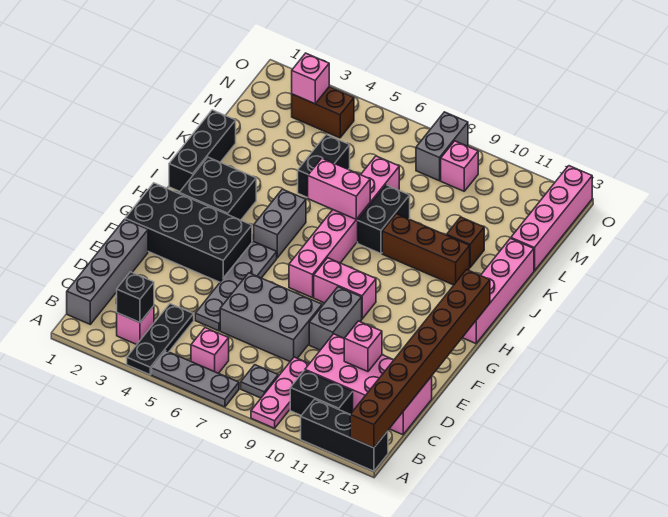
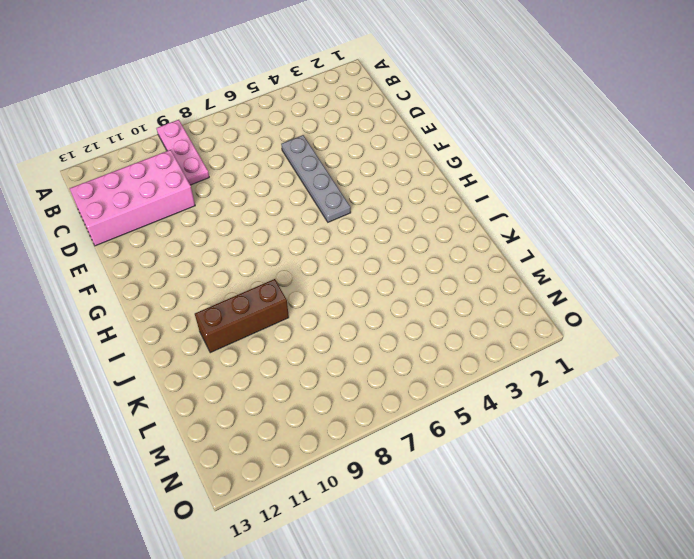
none -> black 1x3 plate [127,304,194,375]
none -> grey 1x3 plate [152,351,239,407]
none -> black 1x3 brick [301,399,388,471]
none -> grey 1x4 brick [67,219,148,324]

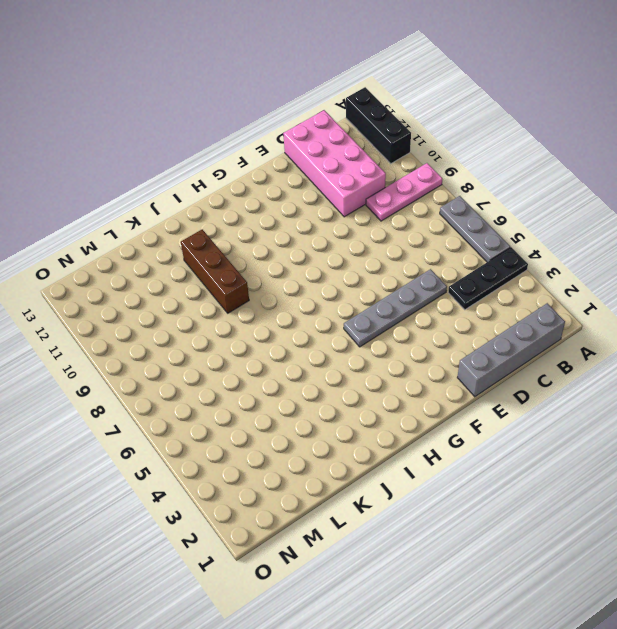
none -> pink 1x1 brick [117,306,154,344]
none -> pink 1x1 brick [191,327,229,373]
none -> grey 1x1 plate [241,365,278,398]
none -> black 1x2 brick [290,370,353,415]

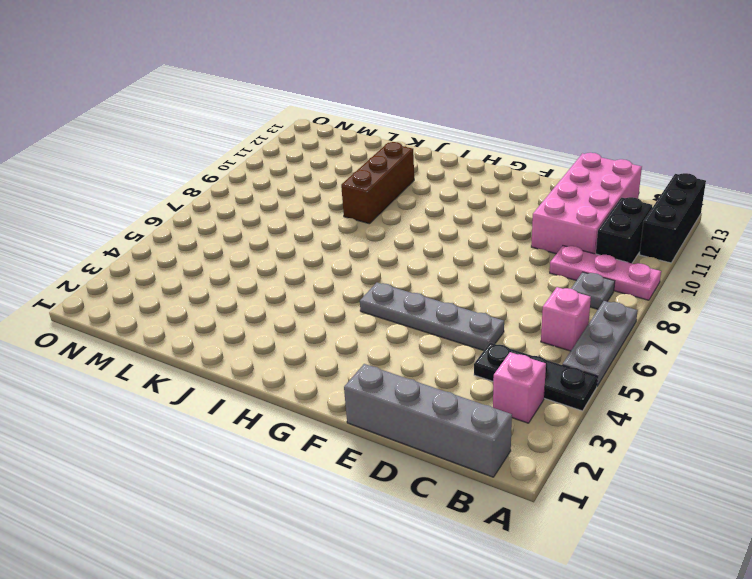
none -> grey 2x3 brick [220,273,322,361]
none -> grey 1x2 brick [309,287,362,350]
none -> black 2x4 brick [125,183,252,282]
none -> pink 1x6 brick [289,156,399,298]

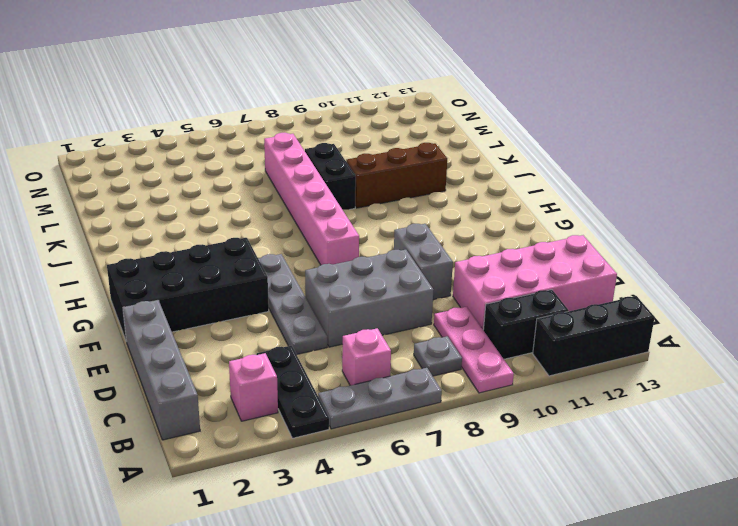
none -> pink 1x2 brick [314,258,376,319]
none -> black 2x2 brick [179,157,256,220]
none -> grey 1x2 brick [254,189,306,258]
none -> pink 1x4 brick [462,238,534,344]

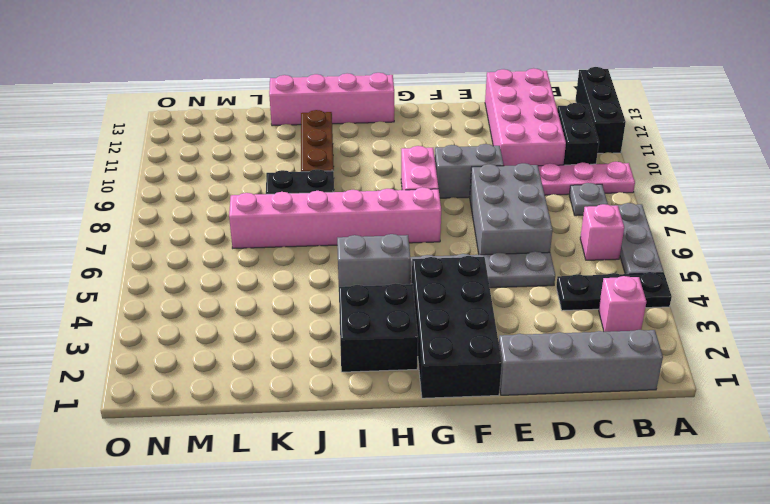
none -> black 1x3 brick [169,110,236,191]
none -> black 1x2 brick [298,134,350,198]
none -> brown 1x1 brick [447,217,484,267]
none -> pink 1x4 brick [511,166,592,271]

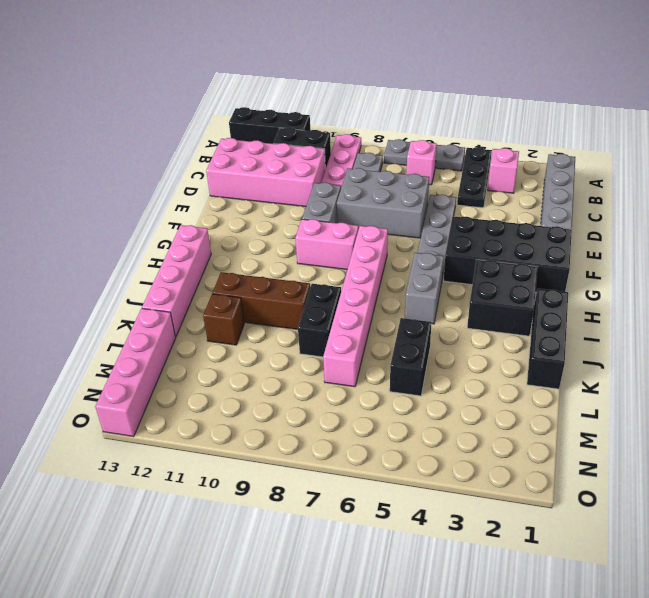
none -> brown 1x2 brick [292,87,354,138]
none -> grey 1x2 brick [416,112,468,181]
none -> pink 1x1 brick [441,141,478,191]
none -> brown 1x8 brick [350,270,490,448]

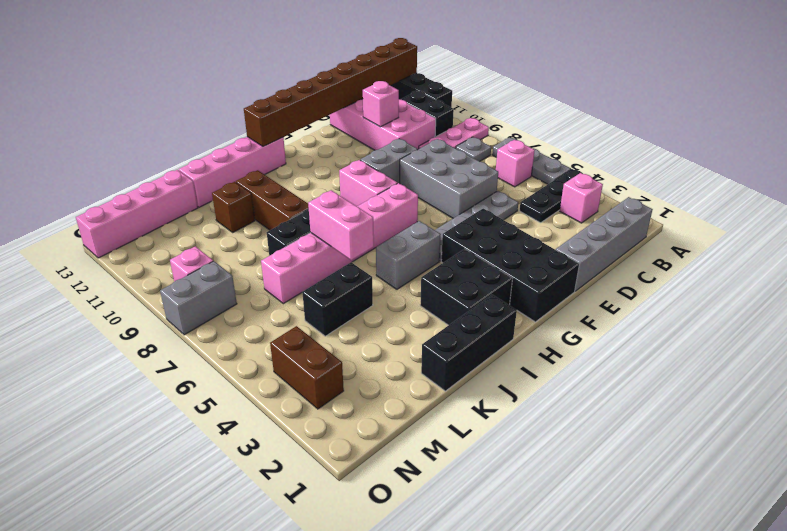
none -> black 1x1 brick [116,272,154,322]
none -> pink 1x1 brick [292,53,329,104]

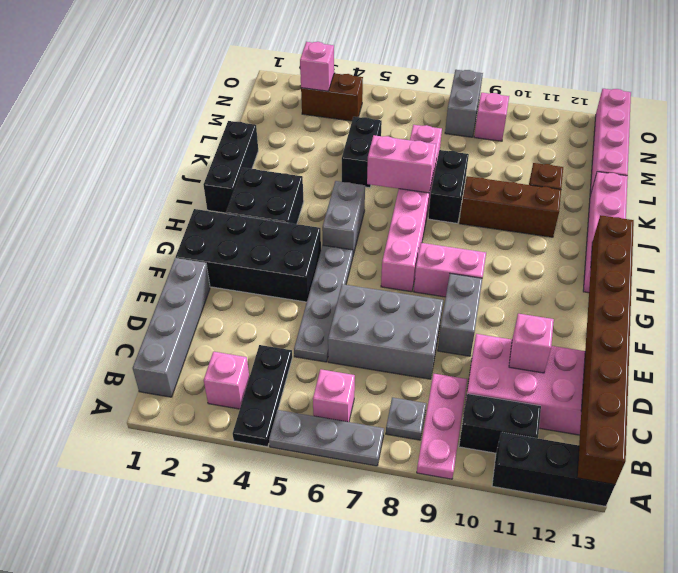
none -> black 1x1 brick [116,272,154,322]

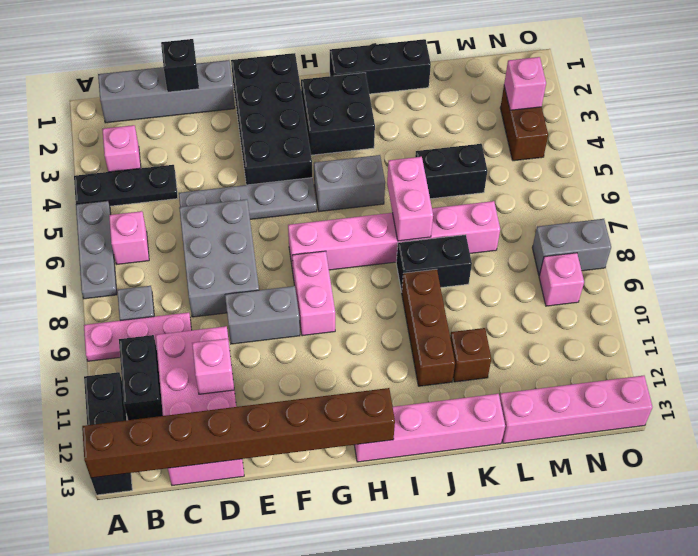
black 1x1 brick [161,39,199,92] -> black 1x1 brick moved to [116,272,154,322]

